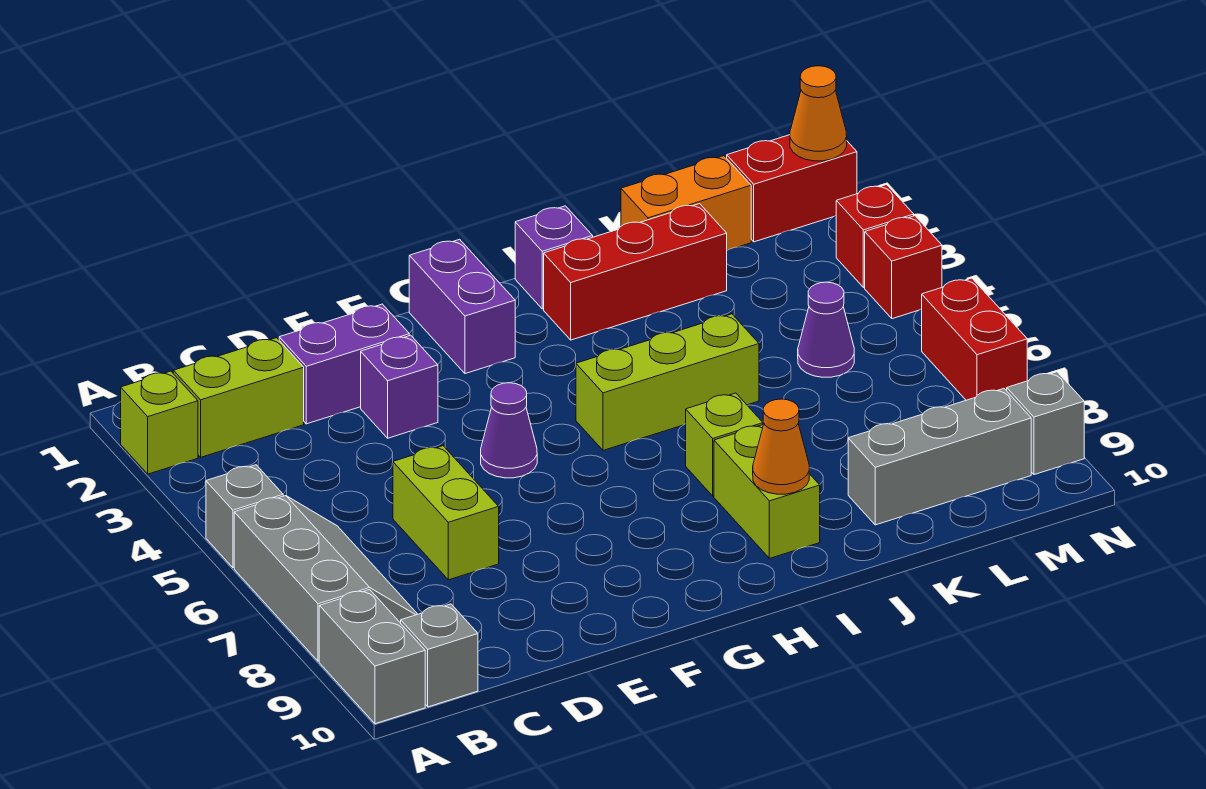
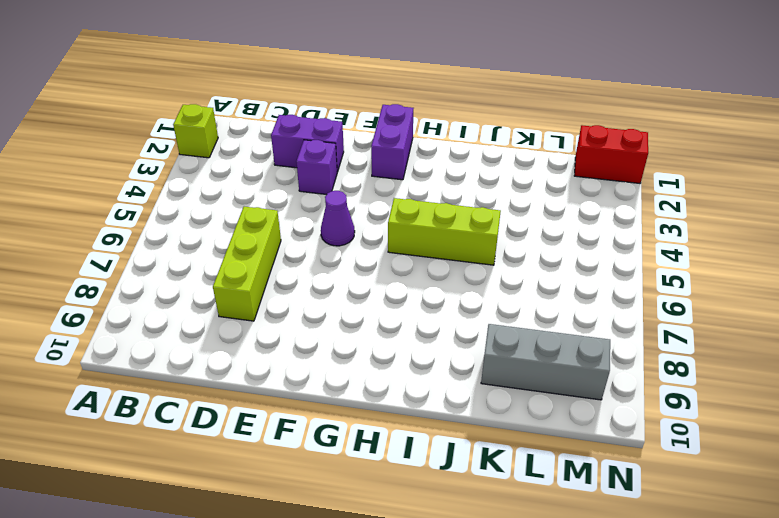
lime 1x3 brick [213,207,281,321] -> lime 1x2 brick [393,446,499,580]
none -> grey 1x1 brick [206,465,283,568]
none -> grey 2x3 slope [234,496,418,661]
none -> grey 1x2 brick [319,590,425,724]

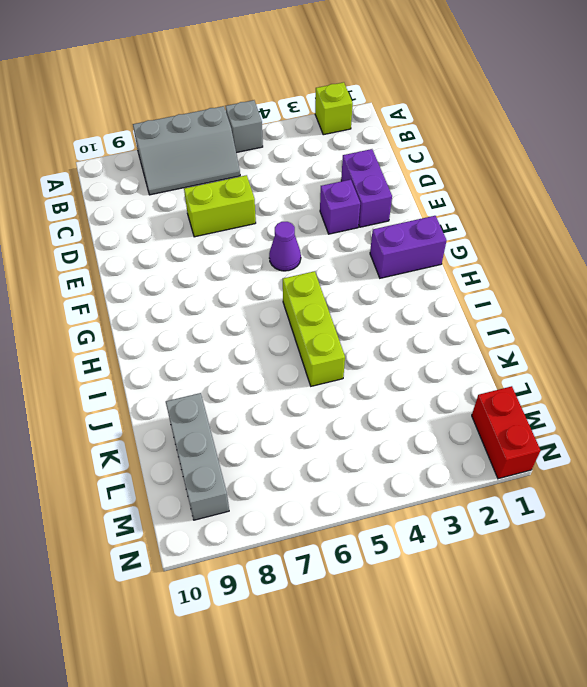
none -> grey 1x2 brick [319,590,425,724]
none -> lime 1x2 brick [173,338,304,457]
none -> grey 1x1 brick [401,604,478,707]

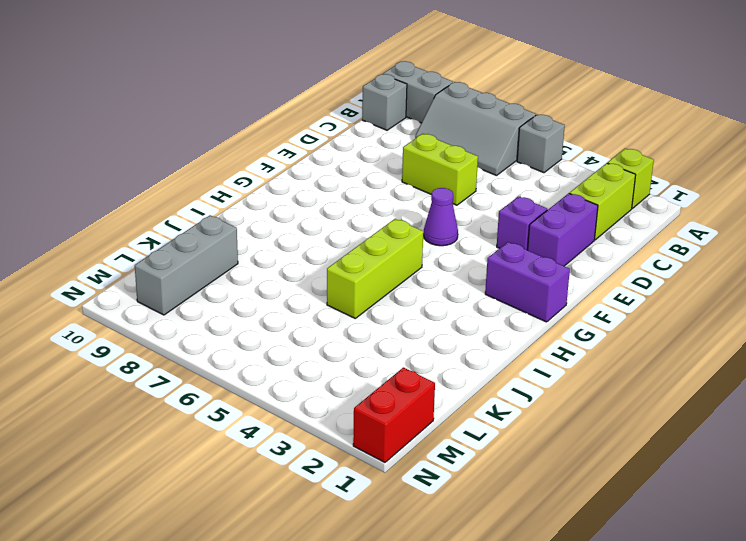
none -> purple 1x1 brick [515,206,593,309]
none -> red 1x3 brick [544,204,727,340]
none -> lime 1x1 brick [686,393,763,496]

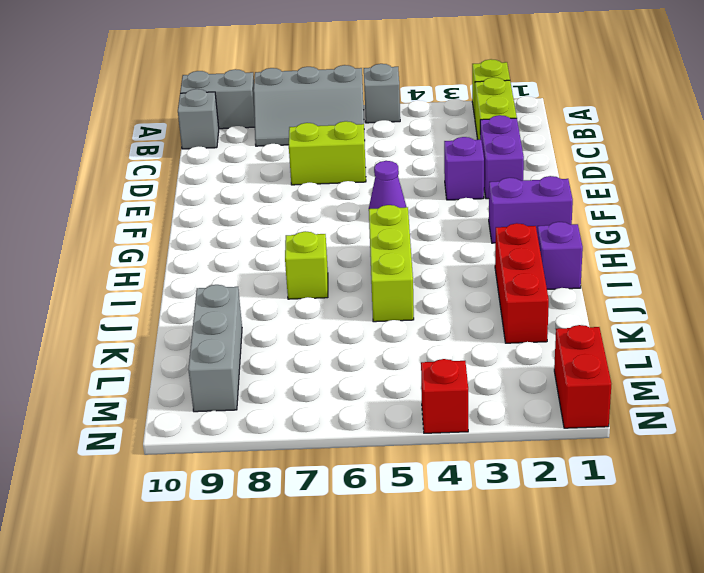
none -> lime 1x2 brick [714,425,820,558]
none -> orange 1x2 brick [621,156,751,250]
none -> purple 1x1 cone [798,282,854,377]

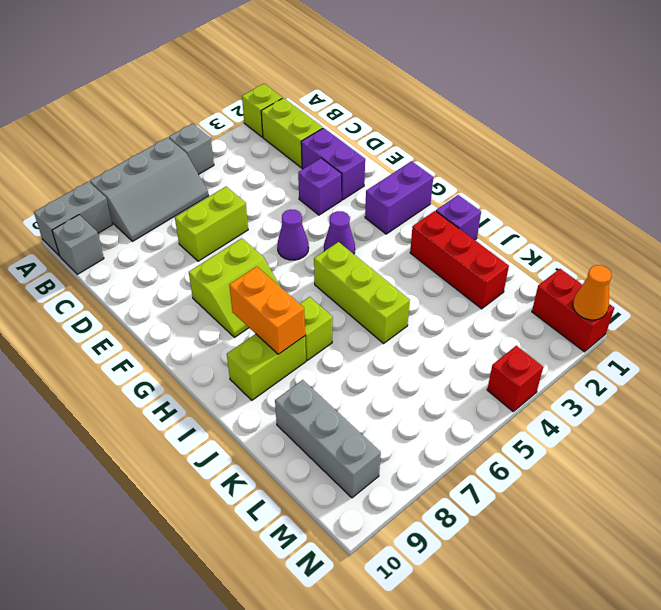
lime 2x2 slope [189,238,280,337] -> none
purple 1x1 cone [324,211,355,254] -> purple 1x1 cone moved to [798,282,854,377]
orange 1x2 brick [229,267,305,354] -> orange 1x2 brick moved to [621,156,751,250]
none -> red 1x1 brick [836,185,914,288]
none -> red 1x2 brick [922,278,1027,400]
none -> grey 1x1 brick [1007,372,1084,475]

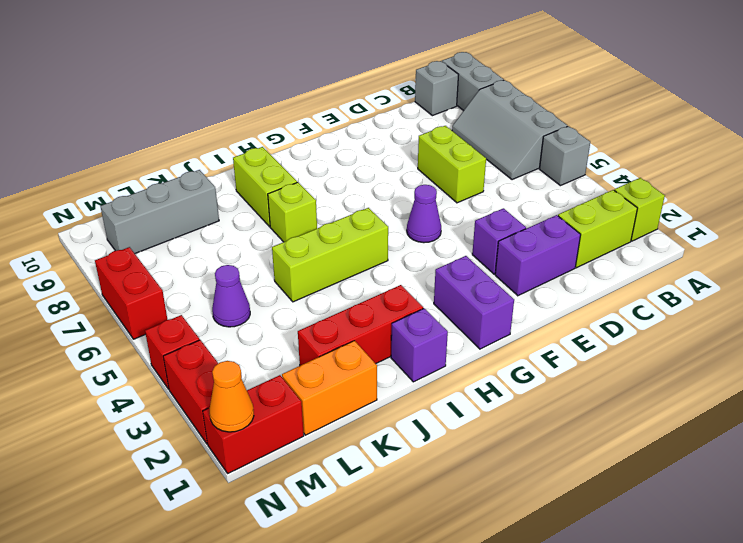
red 1x2 brick [163,340,218,444] -> red 1x1 brick [836,185,914,288]
none -> grey 1x1 brick [1007,372,1084,475]
none -> orange 1x1 cone [753,399,809,494]

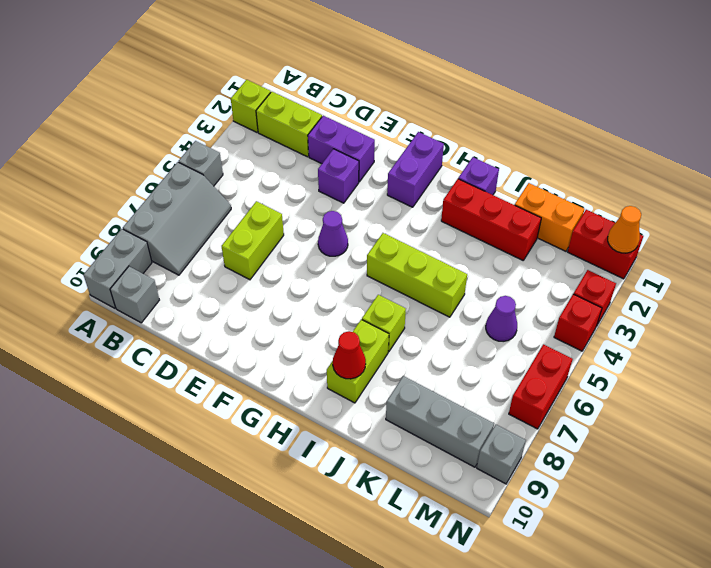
red 1x1 cone [333,331,366,379] -> orange 1x1 cone [753,399,809,494]

